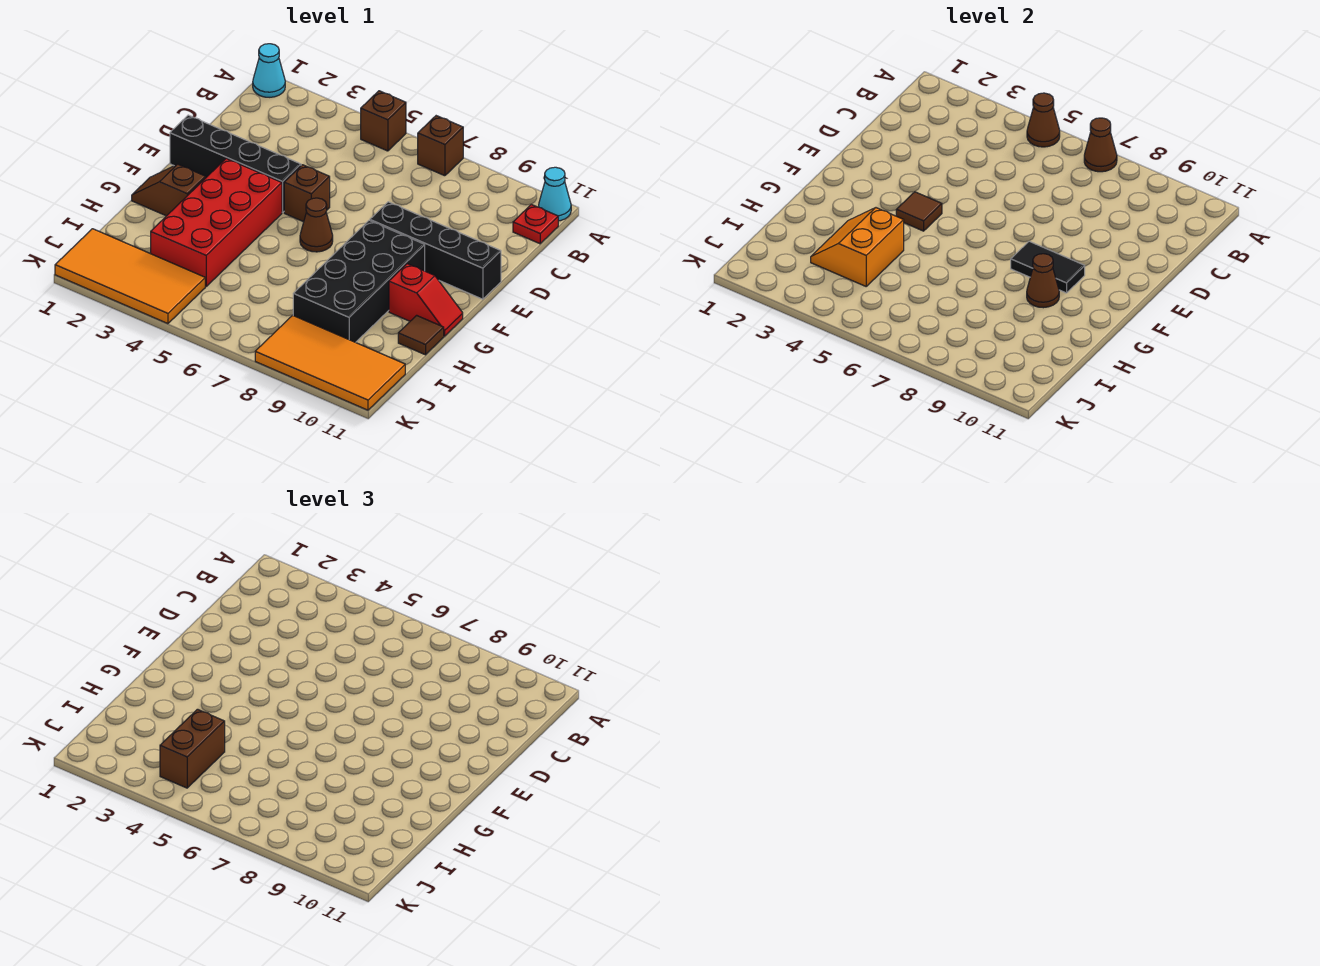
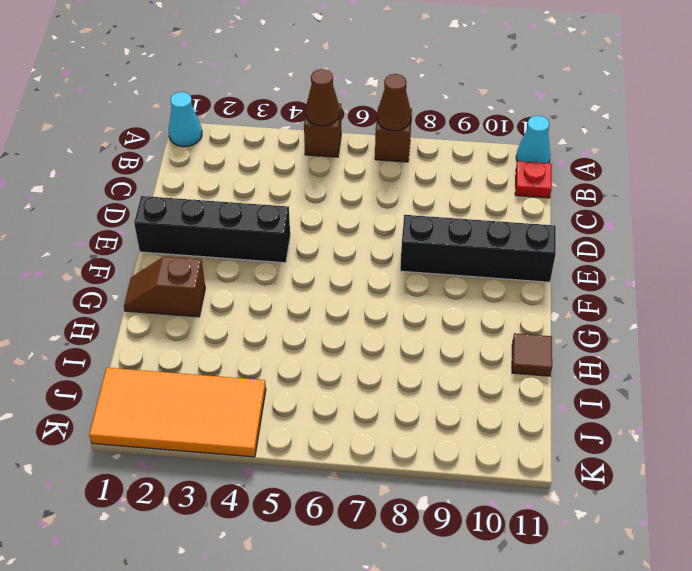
none -> brown 1x1 brick [284,165,330,222]
none -> red 2x4 brick [151,159,282,286]
none -> brown 1x1 cone [300,198,333,252]

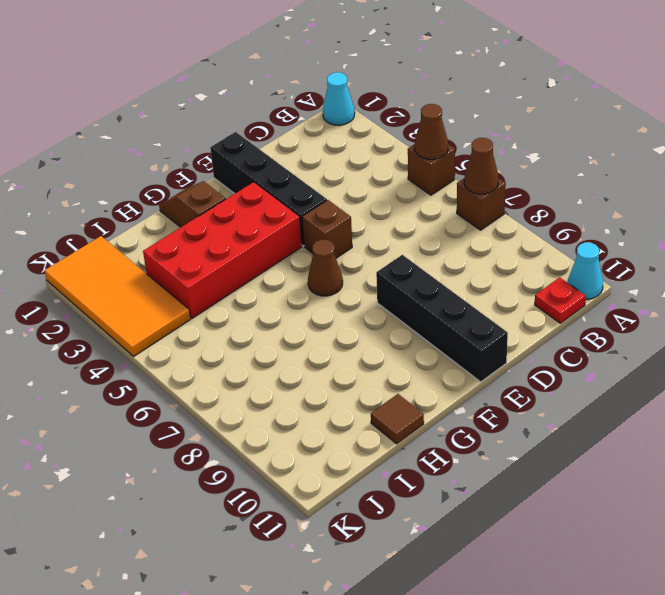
none -> black 2x4 brick [293,220,425,342]
none -> red 1x2 slope [389,264,463,336]
none -> orange 2x4 tile [255,315,405,410]

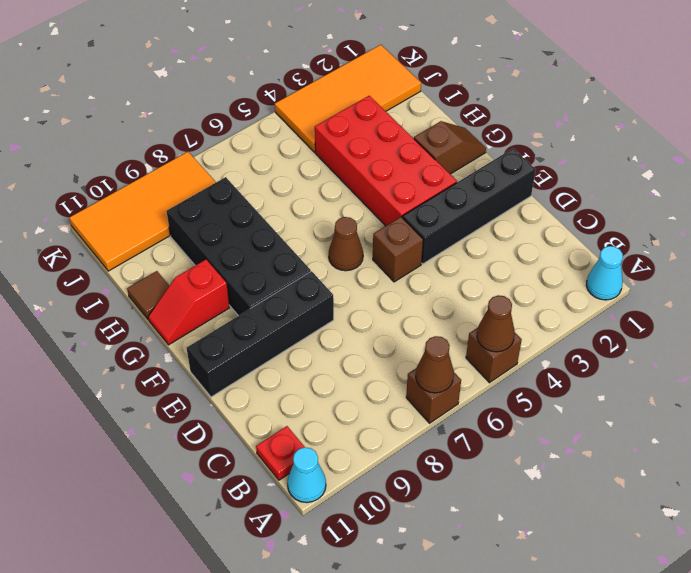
none -> brown 1x1 tile [896,192,942,231]
none -> black 1x2 tile [1011,241,1085,293]
none -> brown 1x1 cone [1027,254,1059,308]

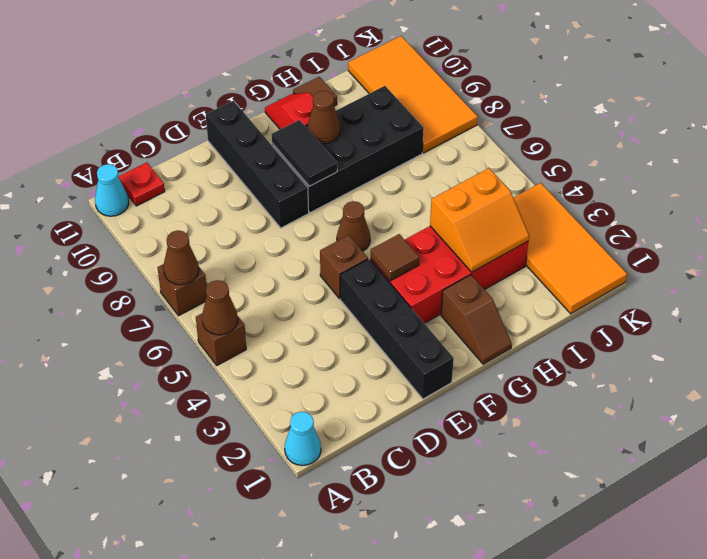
none -> brown 1x2 brick [160,709,225,788]

